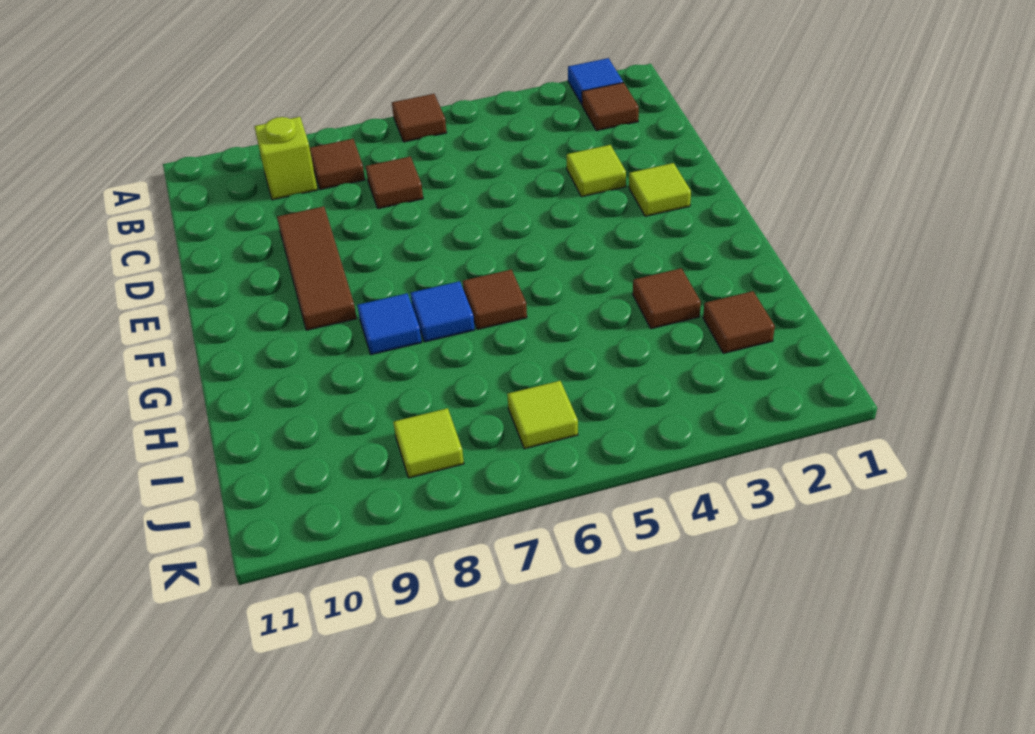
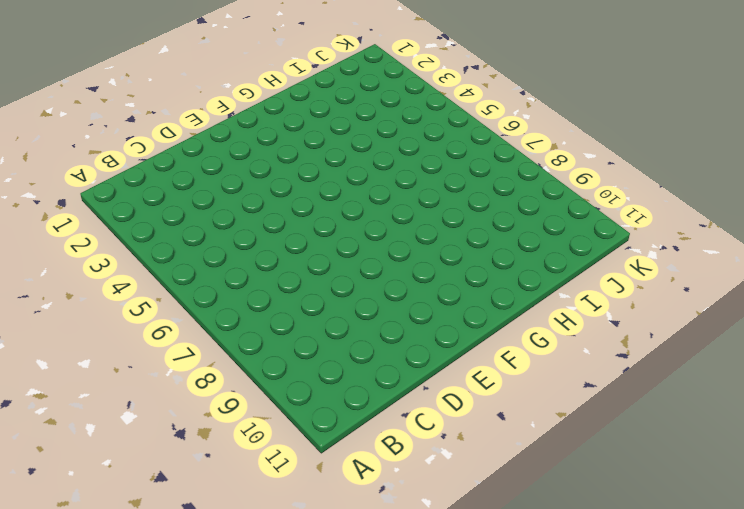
none -> blue 1x1 tile [568,58,623,104]
none -> brown 1x1 tile [392,94,447,142]
none -> brown 1x1 tile [582,83,639,131]

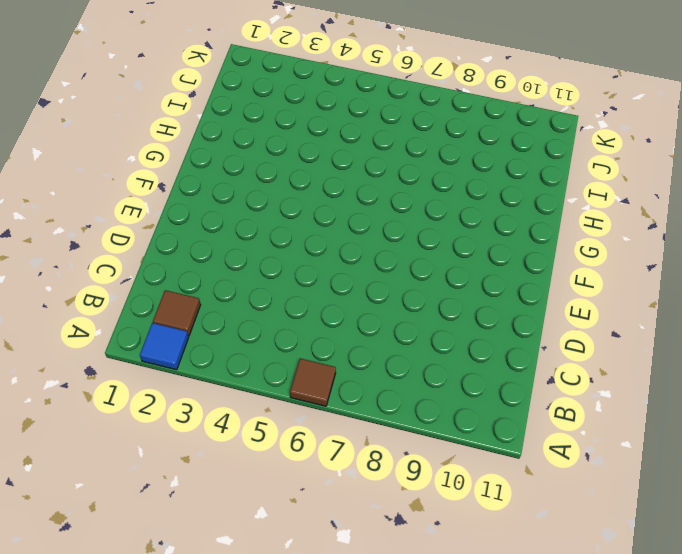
none -> brown 1x1 tile [310,139,365,190]
none -> lime 1x1 brick [254,117,317,200]
none -> brown 1x1 tile [366,157,423,209]

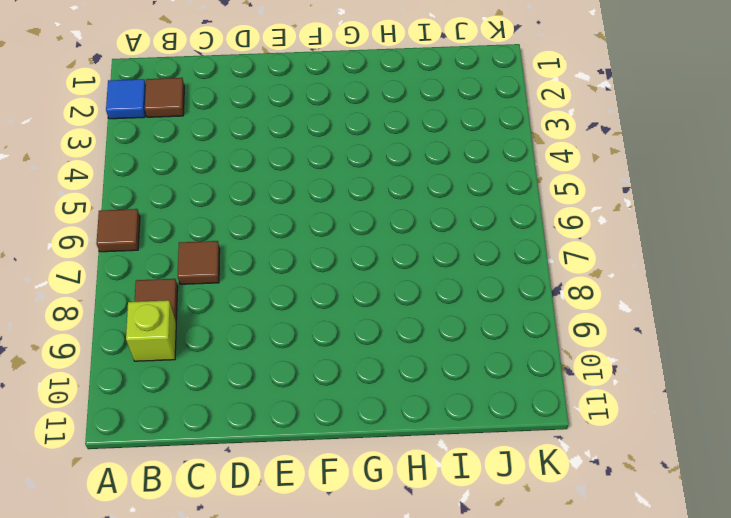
none -> lime 1x1 tile [567,145,626,197]
none -> brown 1x3 tile [277,206,357,330]
none -> lime 1x1 tile [629,163,691,216]

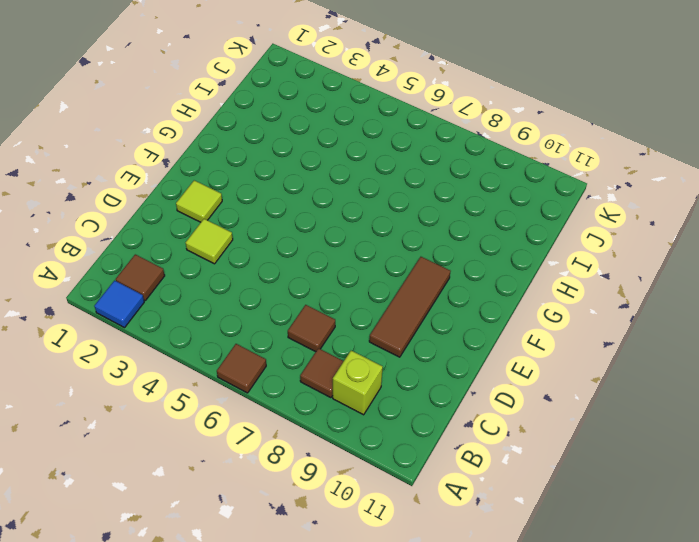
none -> brown 1x1 tile [463,269,527,330]
none -> blue 1x1 tile [410,281,475,342]
none -> blue 1x1 tile [357,293,422,355]

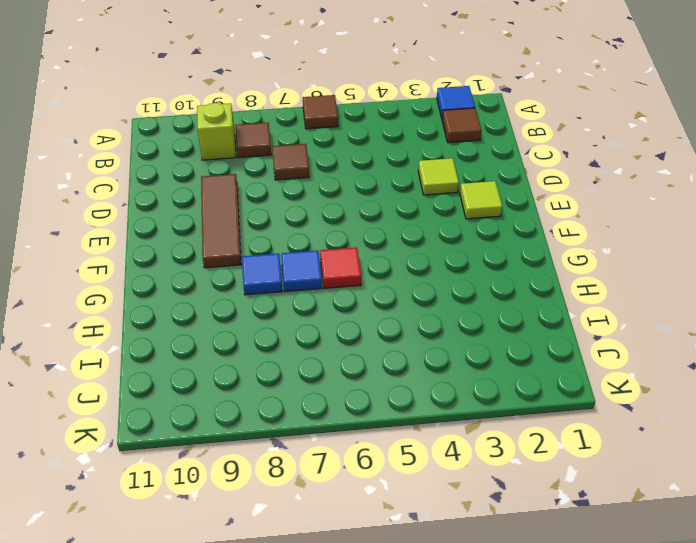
red 1x1 tile [320,247,361,288] -> brown 1x1 tile [463,269,527,330]
none -> brown 1x1 tile [633,268,701,329]
none -> brown 1x1 tile [703,291,775,353]
none -> lime 1x1 tile [507,381,578,449]

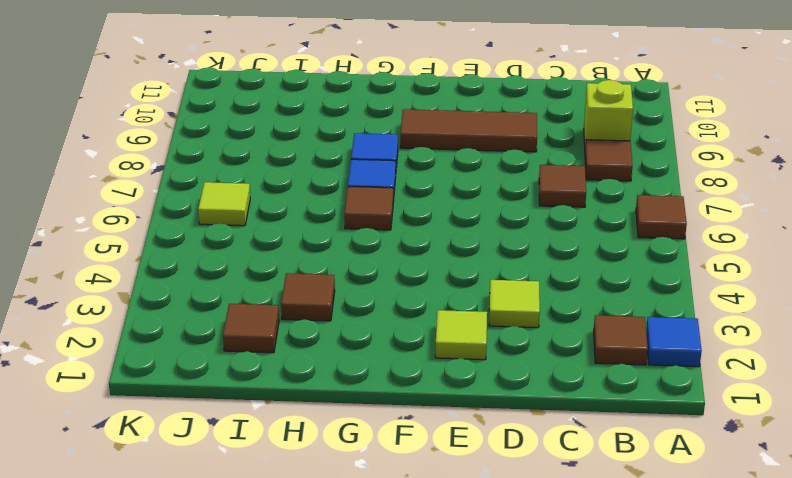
none -> lime 1x1 tile [393,408,464,478]

